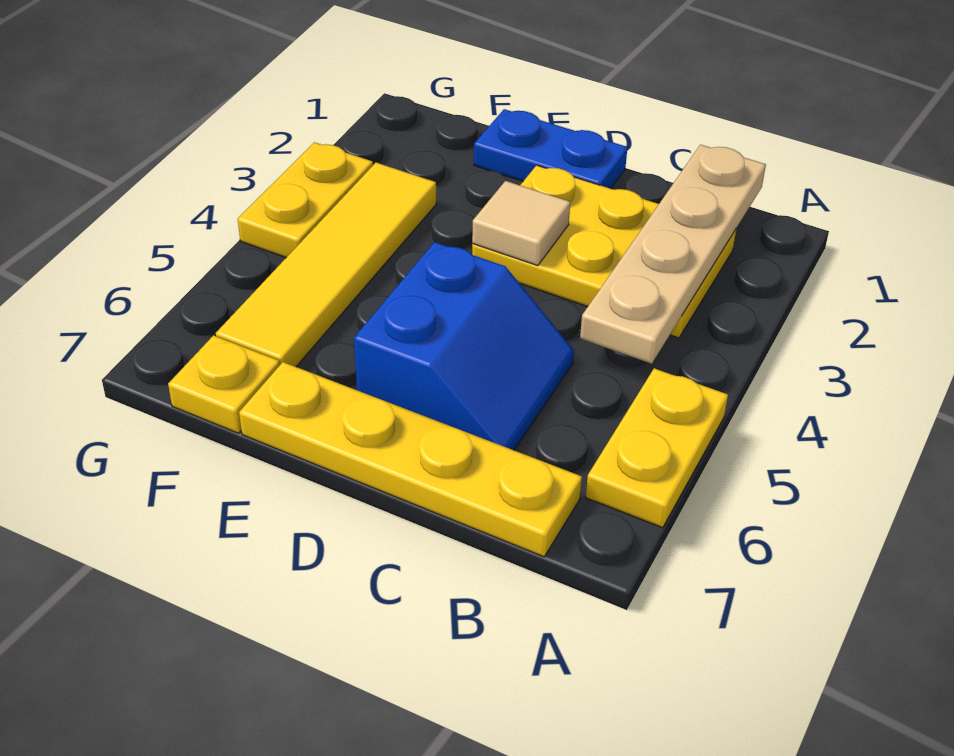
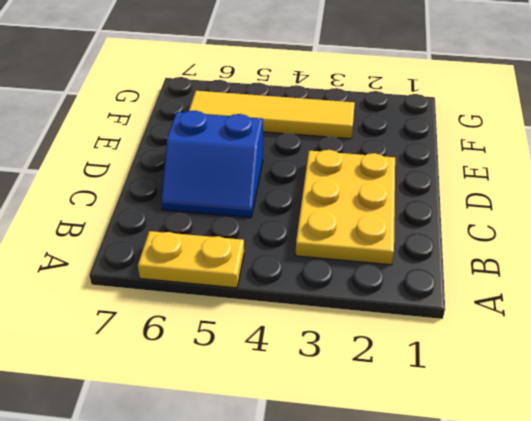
none -> yellow 1x4 plate [239,362,582,557]
none -> blue 1x2 plate [474,109,628,189]

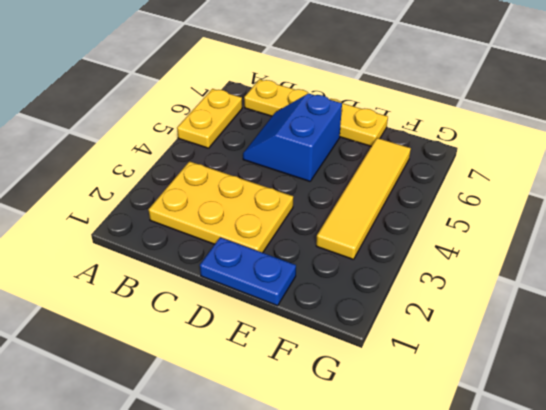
none -> yellow 1x1 plate [168,335,280,433]
none -> yellow 1x2 plate [238,142,373,258]

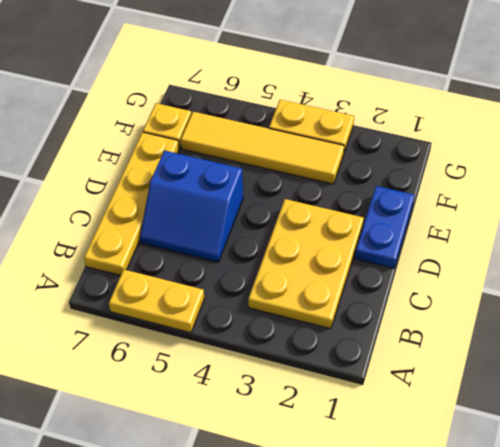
none -> tan 1x4 plate [580,145,766,364]
none -> tan 1x1 tile [472,181,570,266]

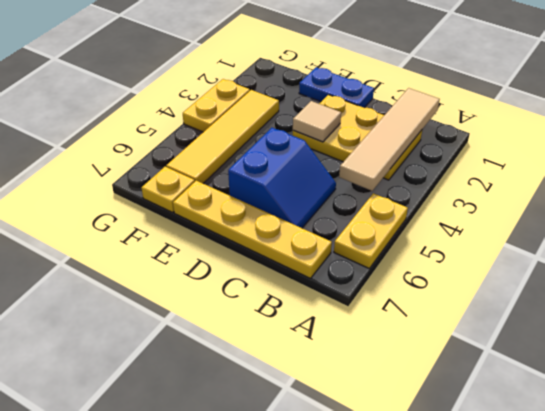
tan 1x4 tile [339,88,440,191] -> tan 1x4 plate [580,145,766,364]

